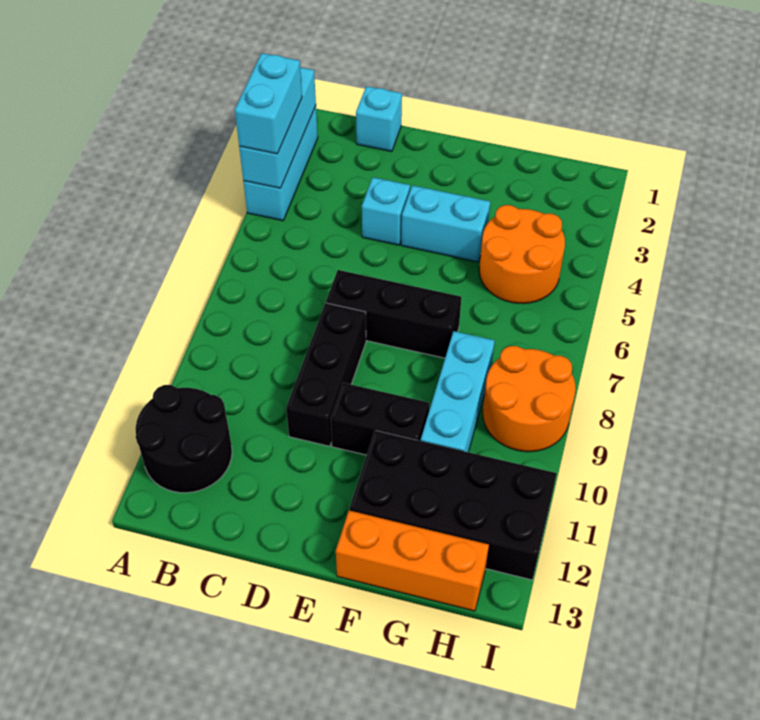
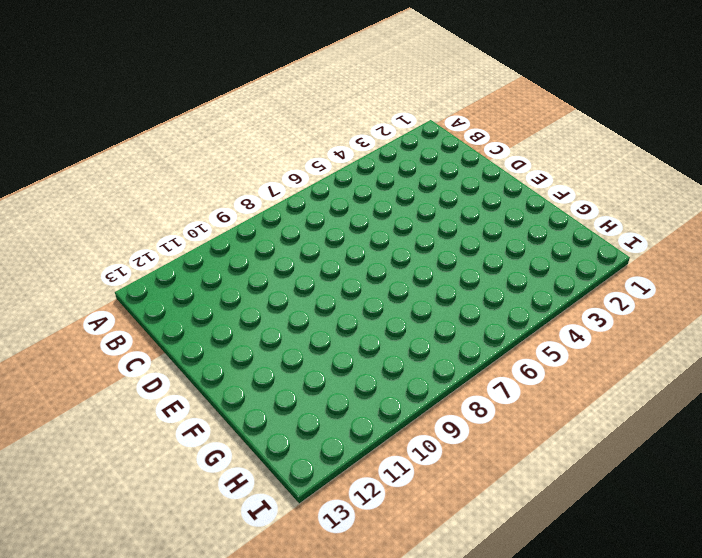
none -> cyan 1x3 brick [243,106,318,221]
none -> black 2x2 round brick [136,385,232,493]
none -> cyan 1x1 brick [356,86,402,152]

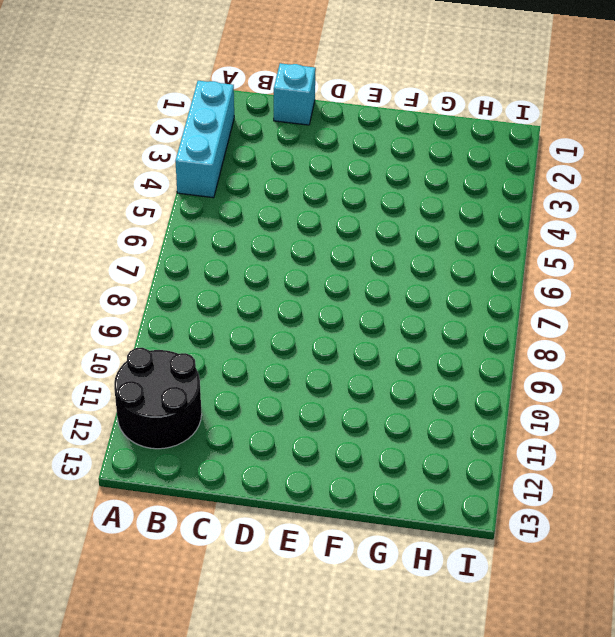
none -> cyan 1x1 brick [362,177,410,245]
none -> black 1x3 brick [326,270,461,358]
none -> black 1x3 brick [286,303,366,446]

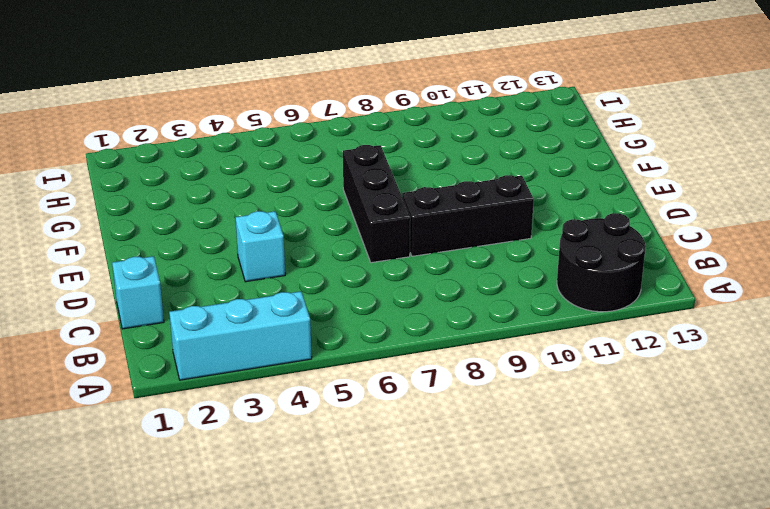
none -> cyan 1x2 brick [401,185,490,262]
none -> black 1x2 brick [331,383,429,455]
none -> black 2x4 brick [349,431,557,580]

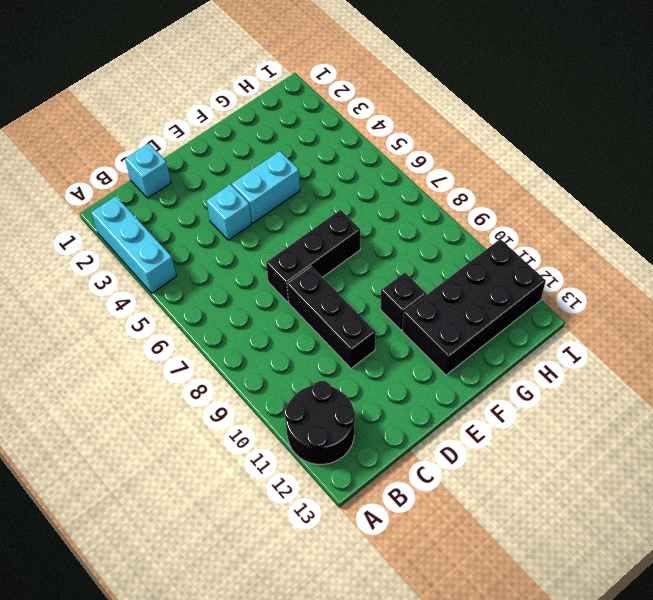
black 1x1 brick [380,273,426,330] -> black 1x2 brick [331,383,429,455]
none -> orange 1x3 brick [336,510,489,611]
none -> orange 2x2 round brick [479,205,565,304]
none -> cyan 1x3 brick [421,331,495,452]

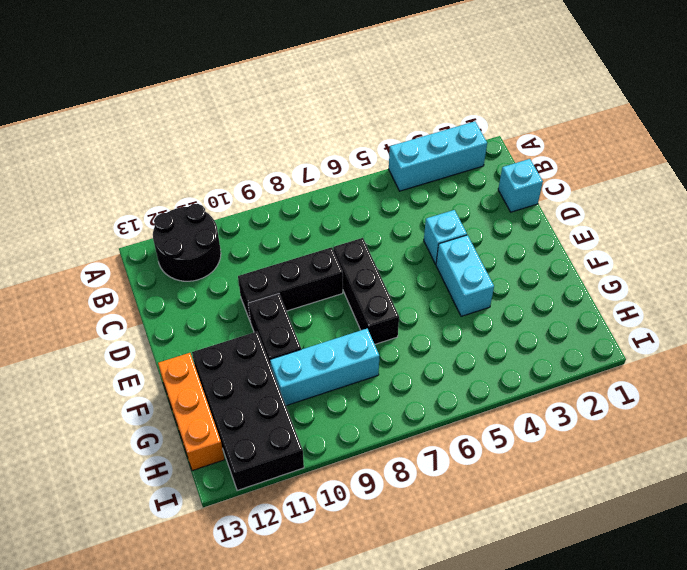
none -> orange 2x2 round brick [479,205,565,304]
none -> orange 2x2 round brick [483,346,576,452]
none -> cyan 1x3 brick [239,67,316,188]

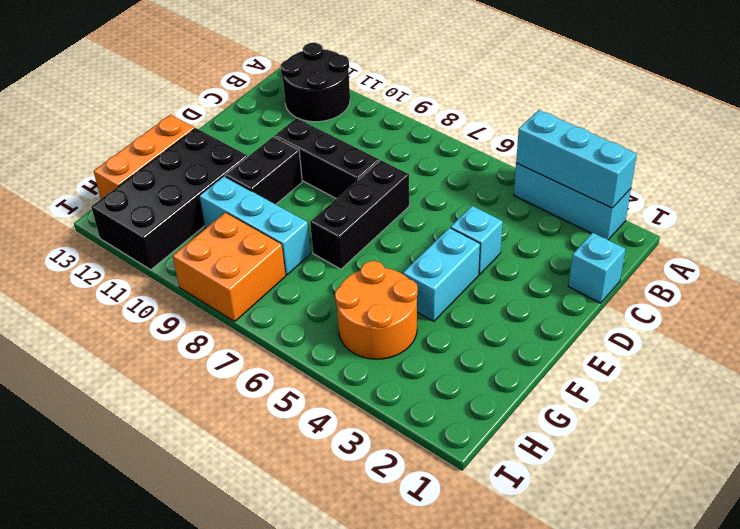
orange 2x2 brick [173,213,286,321] -> orange 2x2 round brick [483,346,576,452]
none -> cyan 1x2 brick [235,53,302,154]

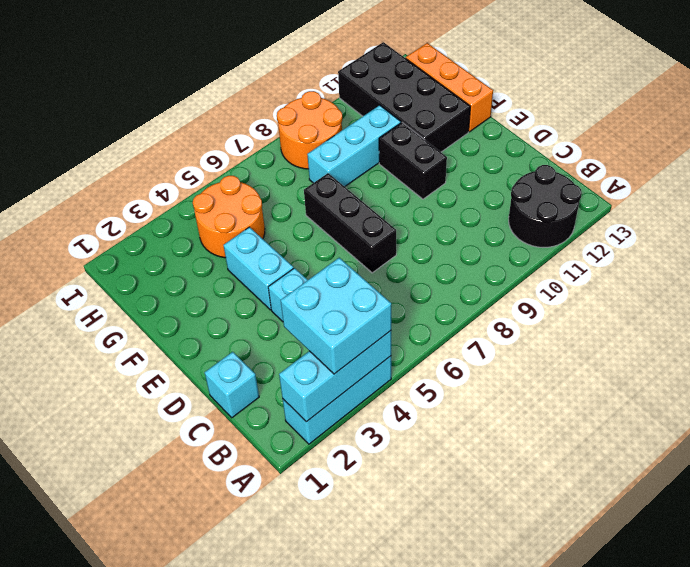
cyan 2x2 brick [281,258,391,374] -> cyan 1x2 brick [235,53,302,154]
none -> black 1x3 brick [286,303,366,446]

